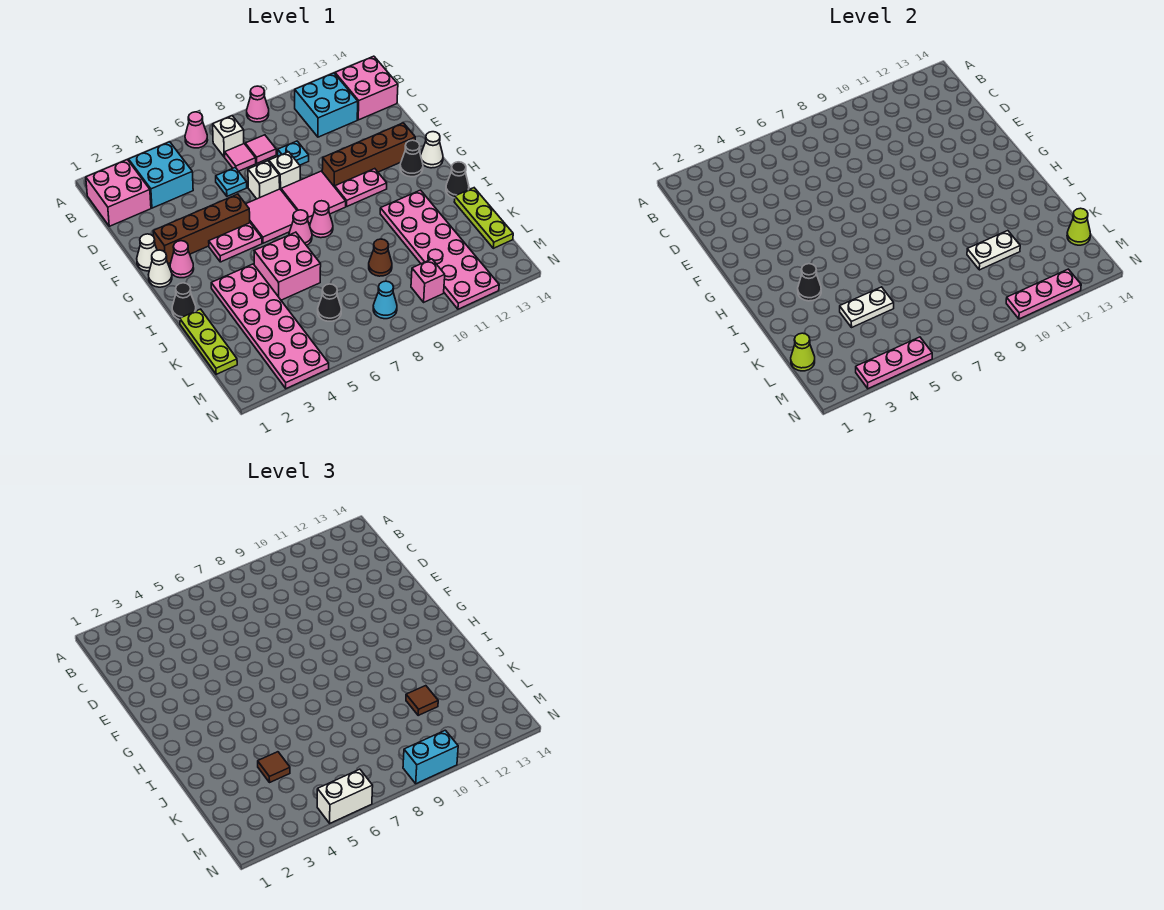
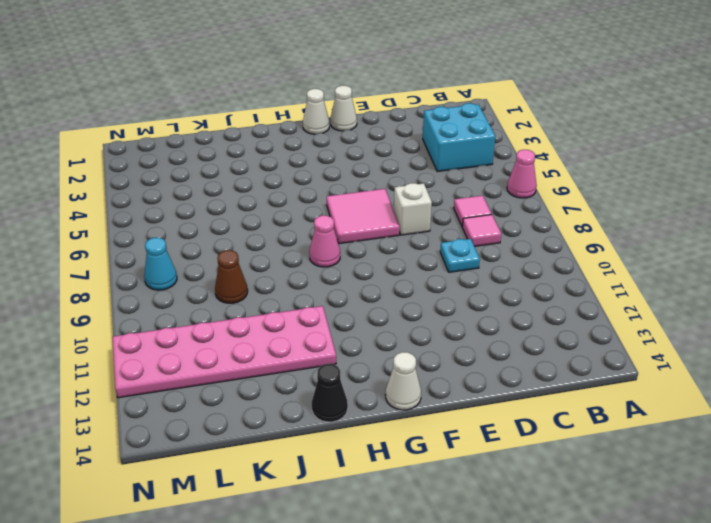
none -> pink 1x1 cone [247,86,269,122]
none -> pink 2x2 brick [86,160,151,226]
none -> white 1x1 brick [213,116,244,157]
none -> cyan 2x2 brick [295,73,358,137]

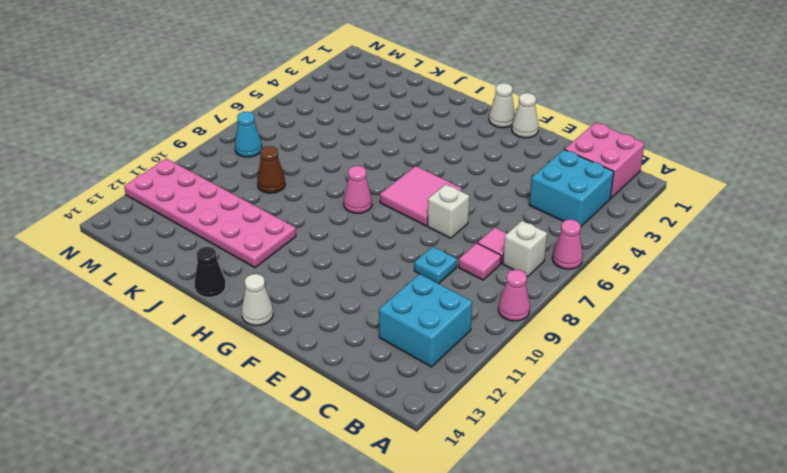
none -> pink 2x2 brick [335,56,398,120]
none -> cyan 1x1 plate [216,168,247,196]
none -> white 1x1 brick [269,152,300,189]
none -> brown 1x4 brick [153,194,250,264]

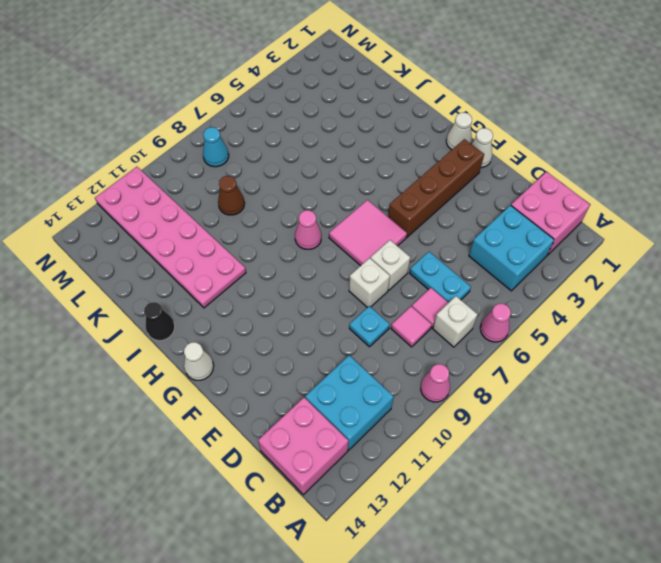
cyan 1x2 plate [410,252,471,302] -> cyan 1x1 plate [216,168,247,196]
none -> pink 2x2 tile [281,171,346,223]
none -> brown 1x4 brick [322,123,415,187]
none -> pink 1x1 cone [170,241,194,278]
none -> pink 1x2 plate [209,223,262,262]

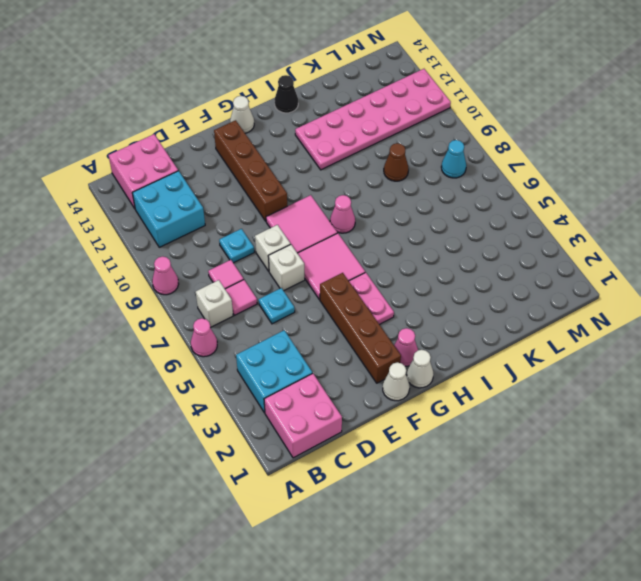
none -> pink 1x2 plate [335,169,387,206]
none -> black 1x1 cone [400,140,423,177]
none -> pink 1x1 cone [289,210,312,246]
none -> black 1x1 cone [172,283,196,320]

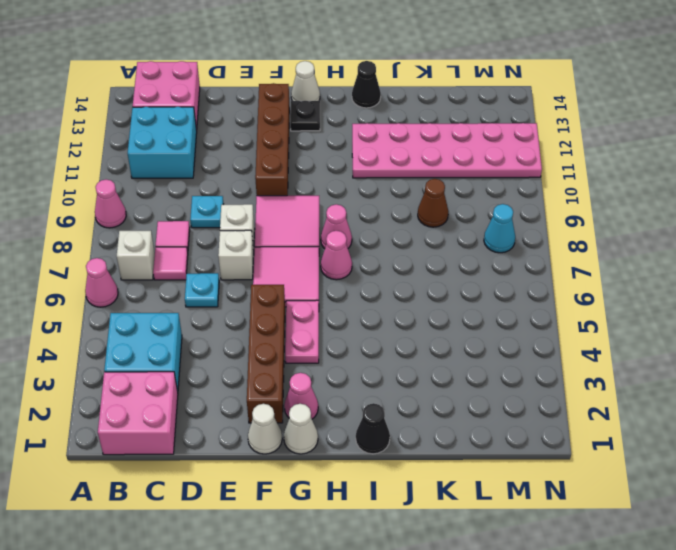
black 1x1 plate [290,101,320,131] -> black 1x1 cone [400,140,423,177]
none -> pink 1x2 plate [335,169,387,206]
none -> pink 2x6 plate [211,264,329,389]
none -> pink 2x2 brick [254,232,321,300]
none -> lime 1x3 plate [180,309,237,374]

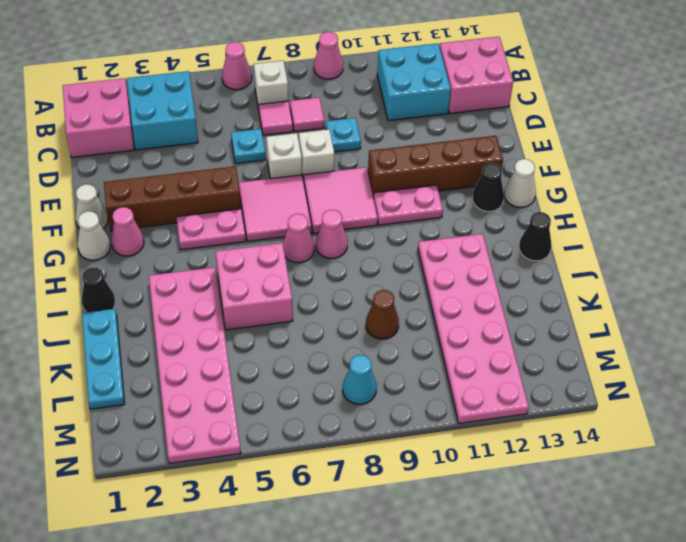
cyan 1x3 plate [82,309,125,409] -> lime 1x3 plate [180,309,237,374]
none -> lime 1x3 plate [454,188,513,248]
none -> black 1x1 cone [318,284,341,321]
none -> pink 1x1 brick [411,259,445,302]
none -> black 1x1 cone [798,264,821,301]

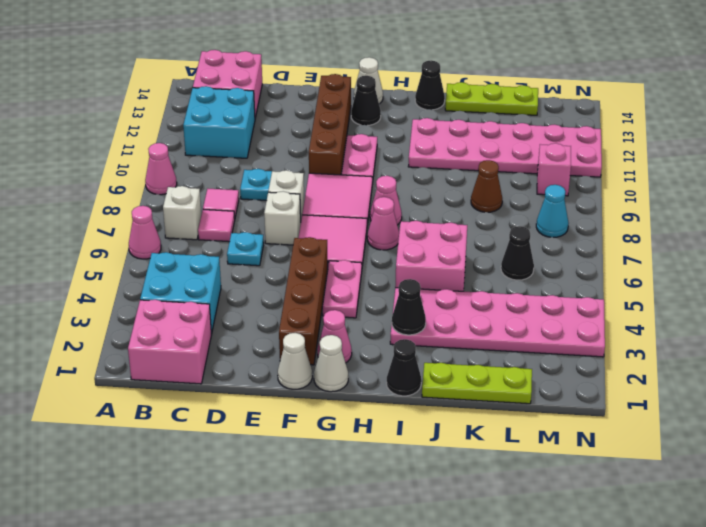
none -> white 1x2 plate [840,287,894,327]
none -> white 1x2 plate [967,231,1020,270]
none -> lime 1x1 cone [791,333,815,371]
none -> lime 1x1 cone [1067,208,1091,245]

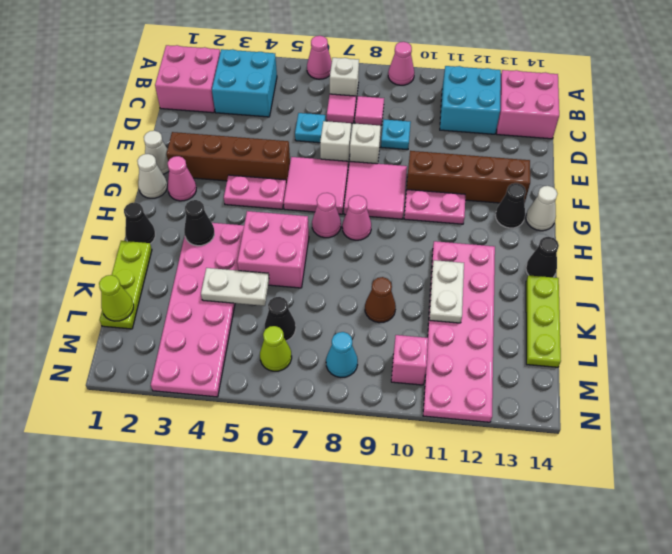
white 1x2 plate [429,260,464,323] -> white 1x2 plate turned to [967,231,1020,270]
lime 1x1 cone [260,326,292,371] -> lime 1x1 cone moved to [1067,208,1091,245]
none -> pink 1x3 plate [856,337,932,389]
none -> pink 1x3 plate [1006,269,1081,319]
none -> brown 1x1 tile [258,752,290,782]
none -> brown 1x1 tile [406,686,438,715]

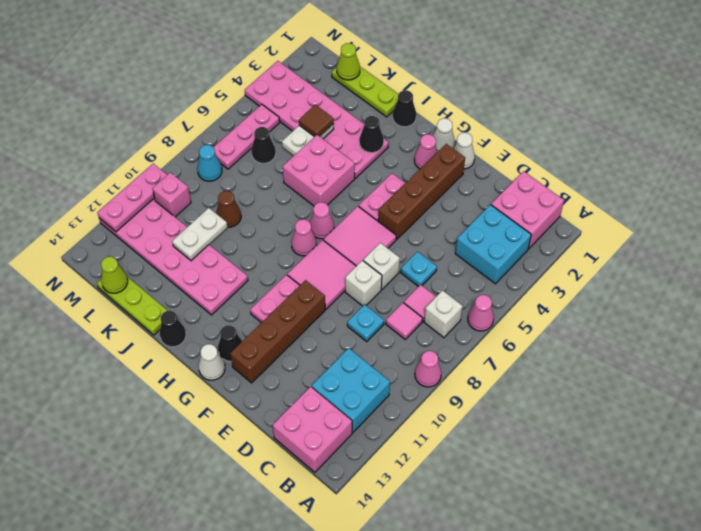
pink 1x3 plate [213,104,280,169] -> pink 1x3 plate moved to [856,337,932,389]
none -> brown 1x1 tile [406,686,438,715]
none -> white 1x2 brick [317,769,373,823]
none -> cyan 1x2 brick [403,730,458,784]

